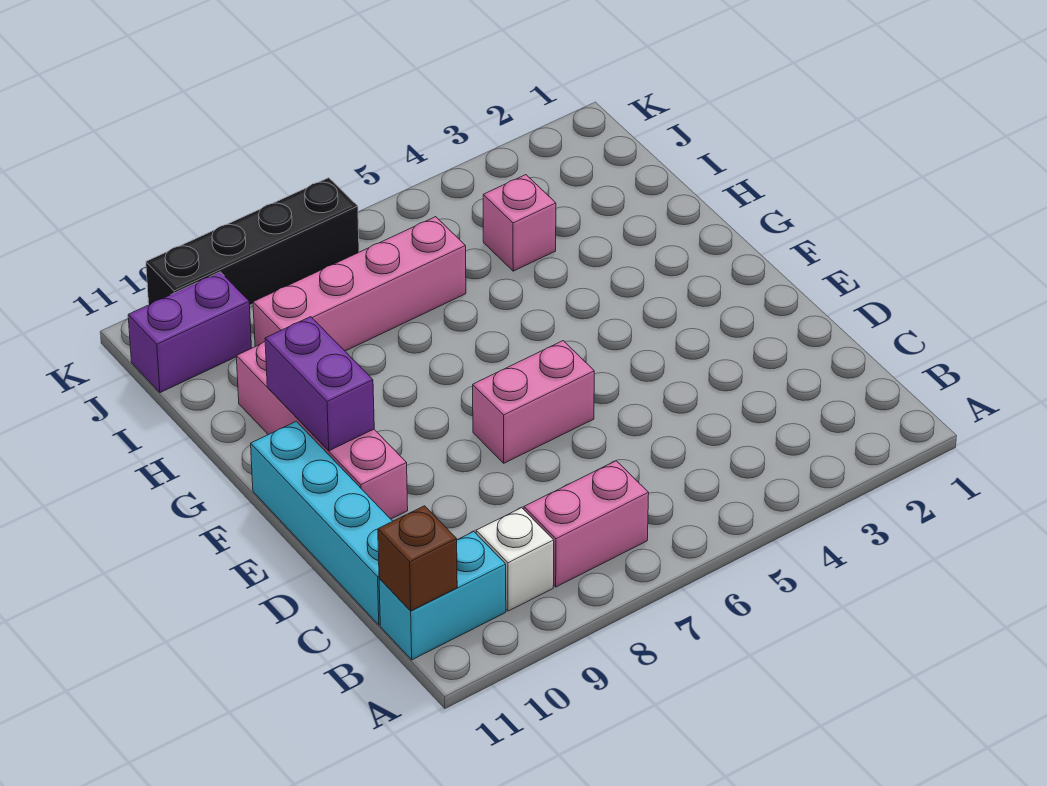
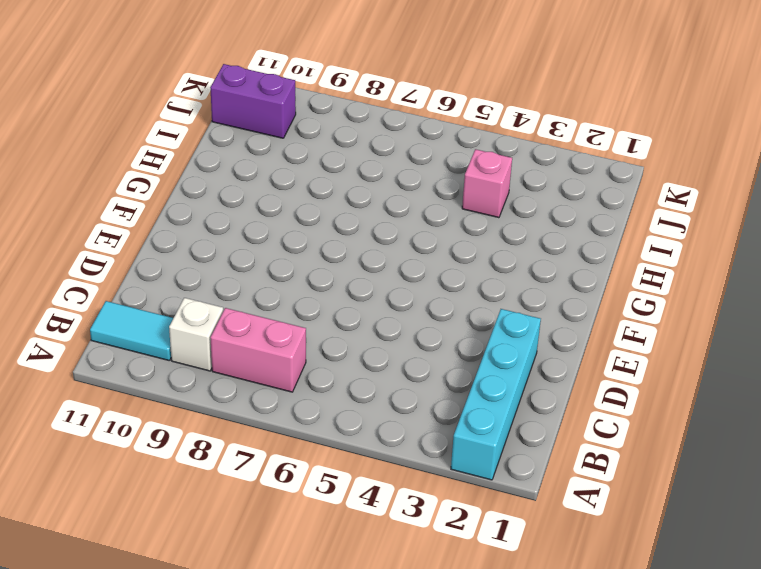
cyan 1x4 brick [451,309,541,480] -> cyan 1x4 brick moved to [251,421,393,625]
cyan 1x2 tile [90,301,173,361] -> cyan 1x2 brick [379,532,506,660]
none -> pink 1x2 brick [473,341,594,463]
none -> pink 1x4 brick [236,342,408,519]
none -> pink 1x4 brick [253,217,466,351]

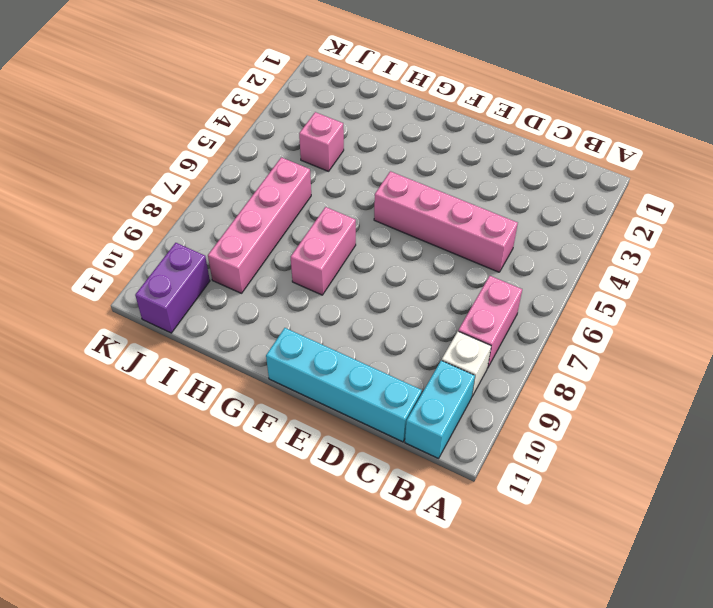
pink 1x4 brick [374,171,518,272] -> pink 1x4 brick moved to [236,342,408,519]
pink 1x2 brick [291,207,356,295] -> pink 1x2 brick moved to [473,341,594,463]
none -> black 1x4 brick [146,178,359,305]
none -> brown 1x1 brick [378,506,457,611]
none -> purple 1x2 brick [265,317,374,451]

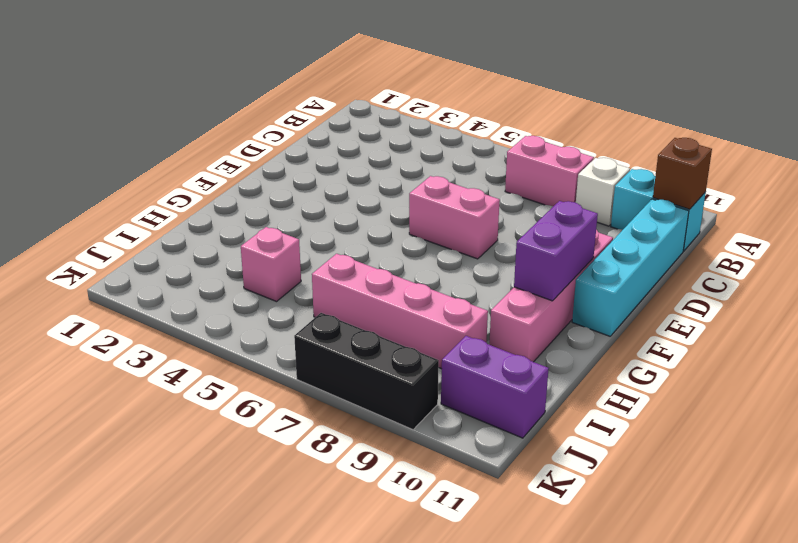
black 1x3 brick [294,313,439,430] -> black 1x4 brick [146,178,359,305]

